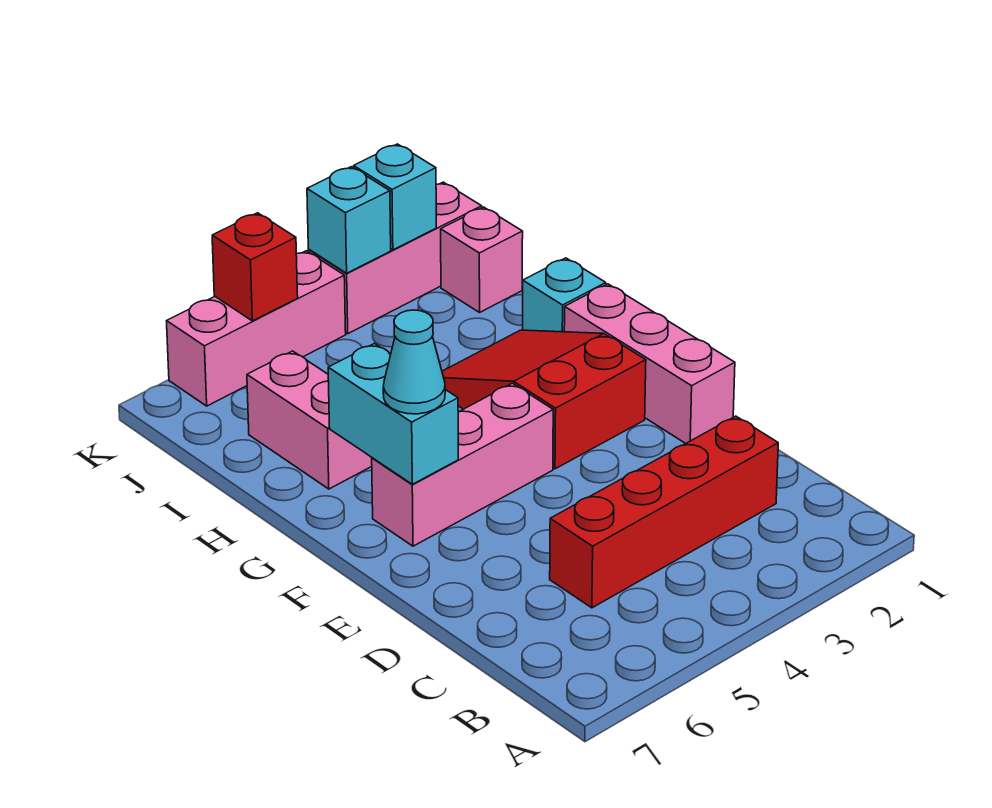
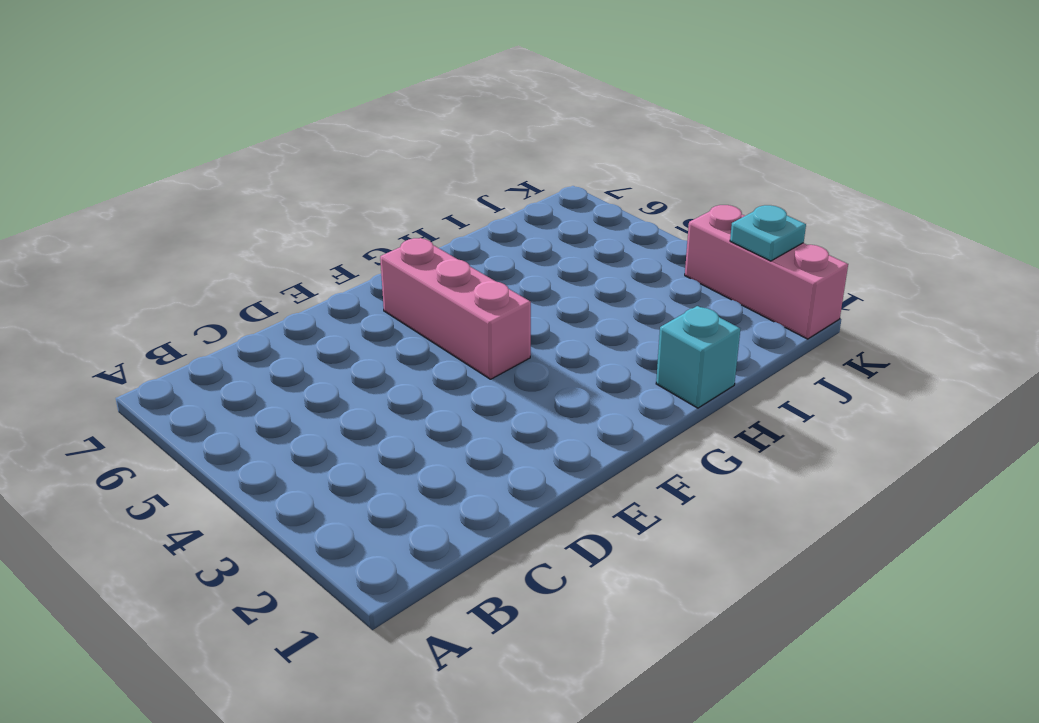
cyan 1x1 plate [730,205,806,261] -> cyan 1x1 brick [354,144,436,250]
none -> red 1x4 brick [550,416,778,608]
none -> pink 1x3 brick [564,284,735,444]
none -> red 2x3 slope [442,330,646,469]

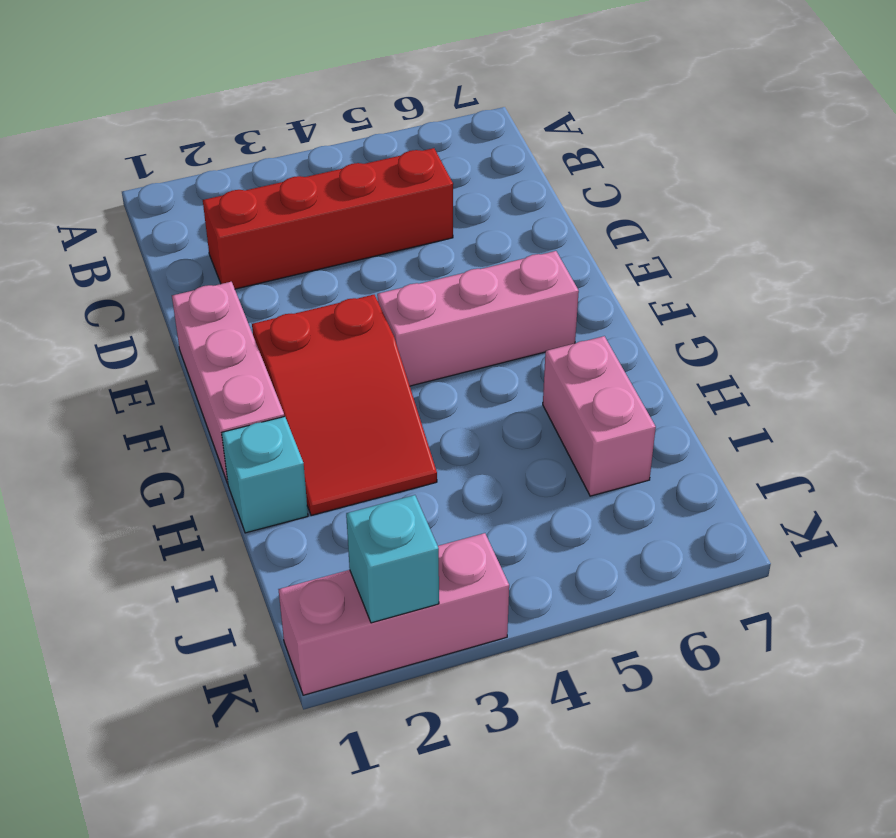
none -> pink 1x1 brick [441,207,523,312]
none -> pink 1x3 brick [167,251,346,406]
none -> cyan 1x2 brick [328,343,458,484]

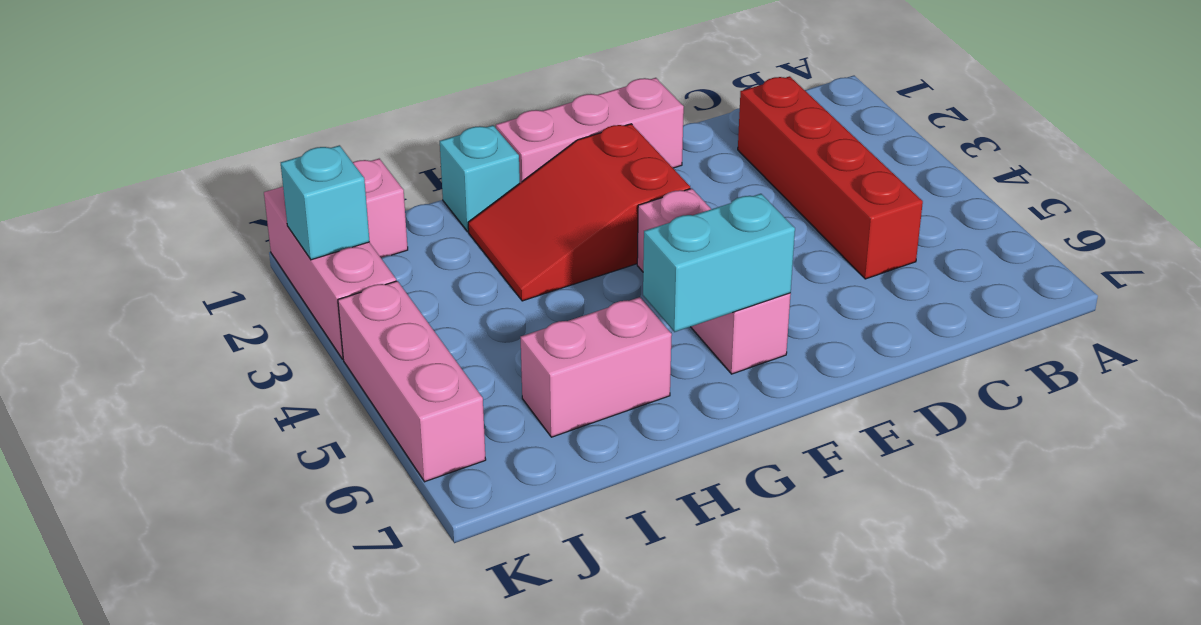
none -> cyan 1x1 brick [307,167,391,273]
none -> red 1x1 brick [212,213,298,321]
none -> cyan 1x1 cone [383,310,445,414]

